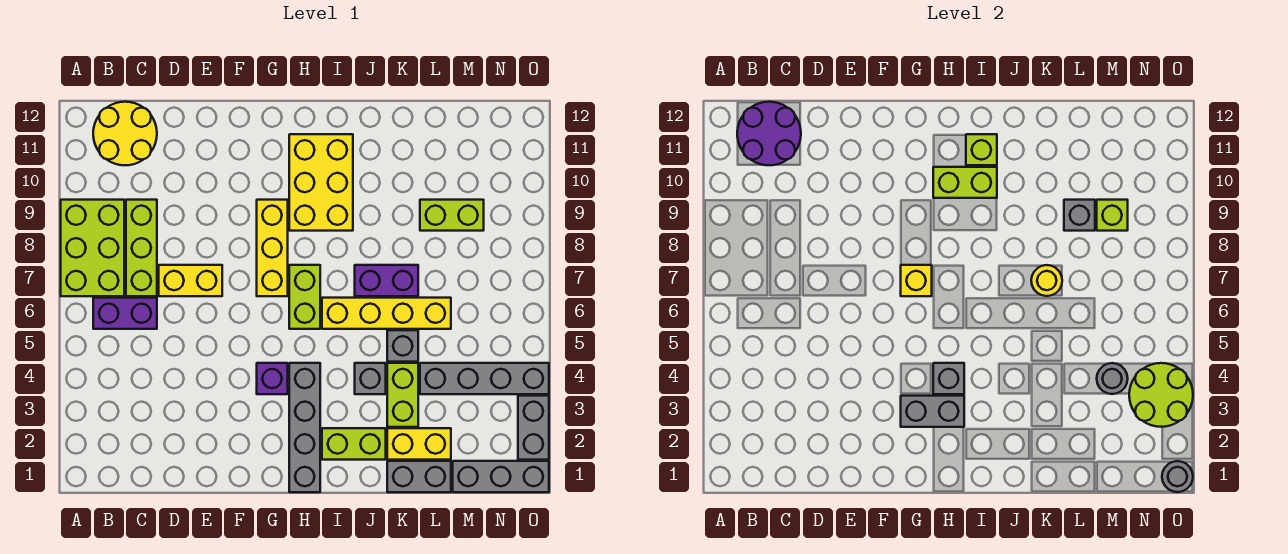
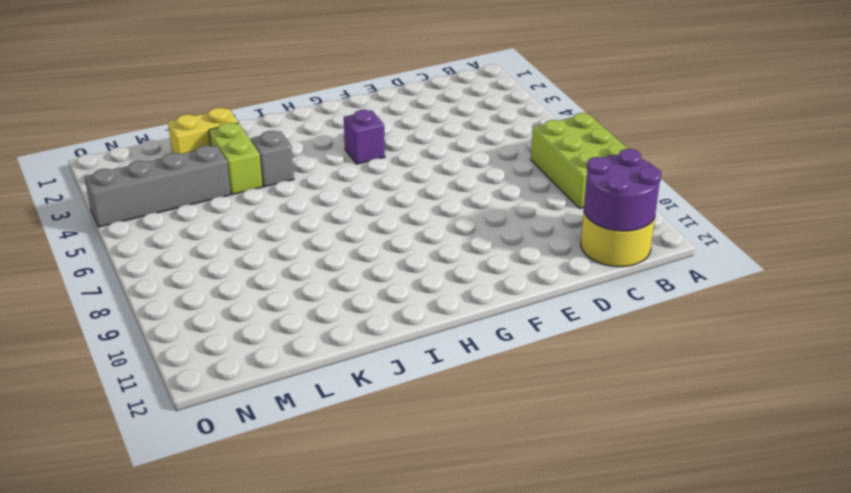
none -> purple 1x2 brick [93,298,157,329]
none -> lime 1x3 brick [126,200,157,296]
none -> yellow 1x2 brick [159,265,222,296]
none -> yellow 1x3 brick [257,200,288,296]

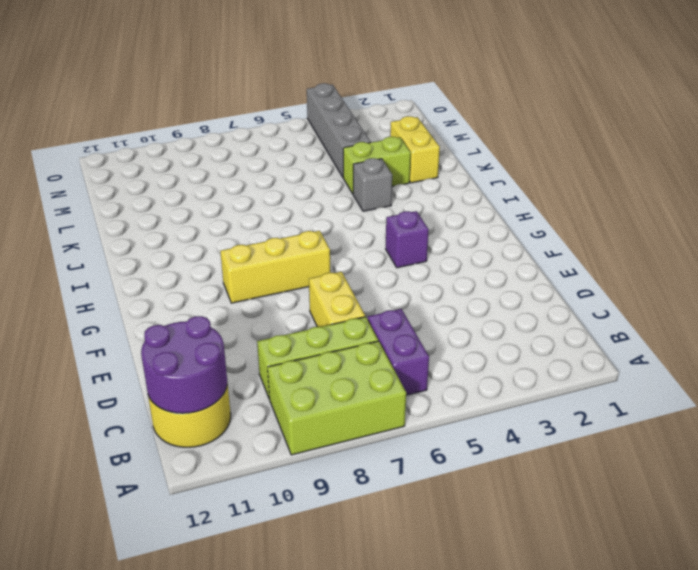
none -> grey 1x4 brick [289,363,320,492]
none -> lime 1x2 brick [289,265,320,329]
none -> yellow 2x3 brick [289,134,353,231]
none -> lime 1x2 brick [322,428,386,460]

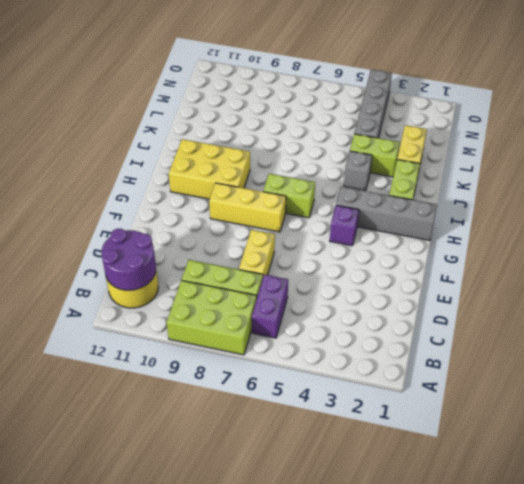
none -> yellow 1x4 brick [322,298,451,329]
none -> purple 1x2 brick [355,265,418,296]
none -> grey 1x2 brick [387,461,451,492]
none -> grey 1x1 brick [387,330,418,362]

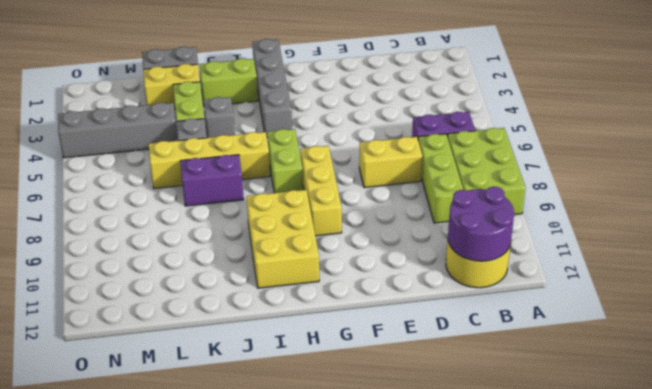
none -> purple 1x1 brick [257,363,288,394]
none -> lime 1x2 brick [420,200,484,231]
none -> grey 1x3 brick [453,461,549,492]
none -> grey 1x2 brick [518,396,549,460]

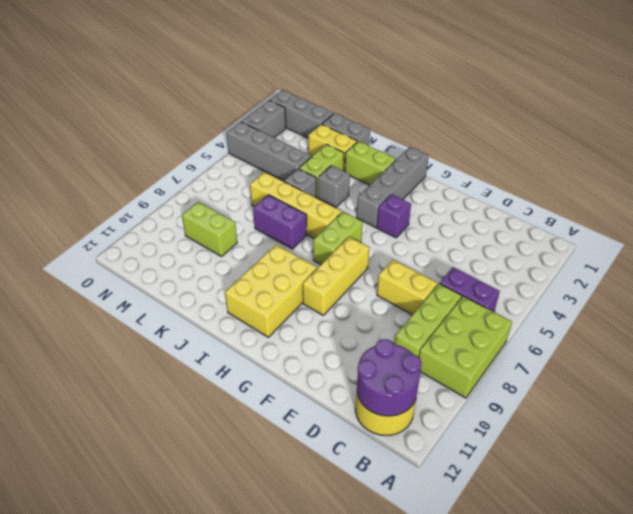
none -> grey 1x2 brick [901,396,964,427]
none -> yellow 1x1 brick [901,265,932,296]
none -> grey 1x1 brick [933,363,964,394]
none -> lime 1x2 brick [933,167,997,198]

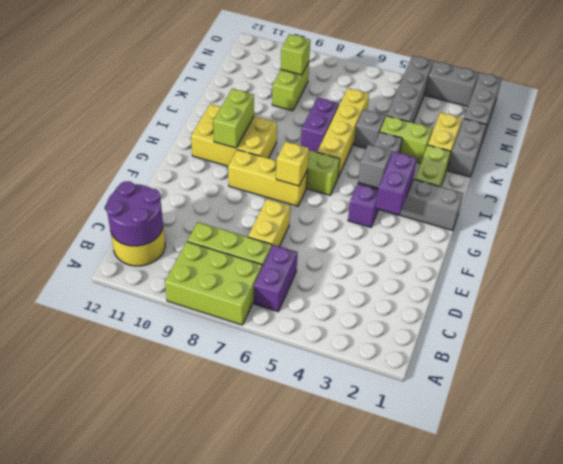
purple 1x2 brick [375,151,417,215] -> grey 1x2 brick [901,396,964,427]
none -> lime 1x1 brick [966,134,997,165]
none -> yellow 1x1 round brick [1031,265,1062,296]
none -> grey 1x1 brick [1064,200,1095,231]
none -> grey 1x1 round brick [1097,363,1128,394]

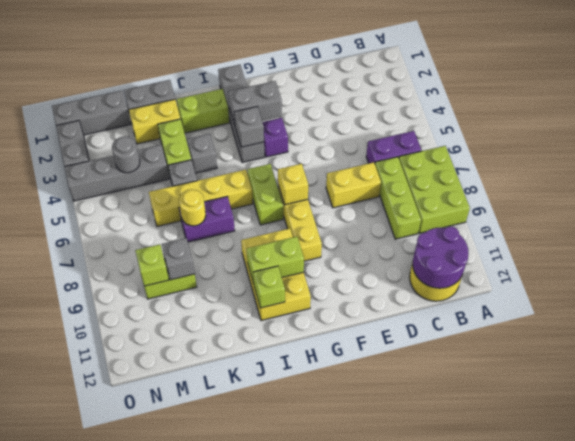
none -> lime 2x2 round brick [1129,363,1193,427]
none -> grey 1x1 round brick [1162,461,1193,492]

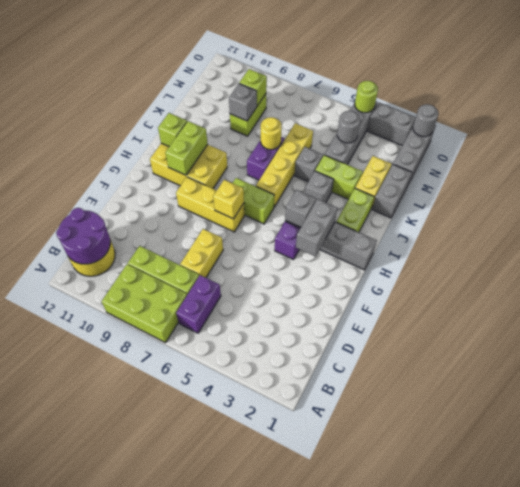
lime 1x1 round brick [355,81,378,113] -> lime 2x2 round brick [1129,363,1193,427]

